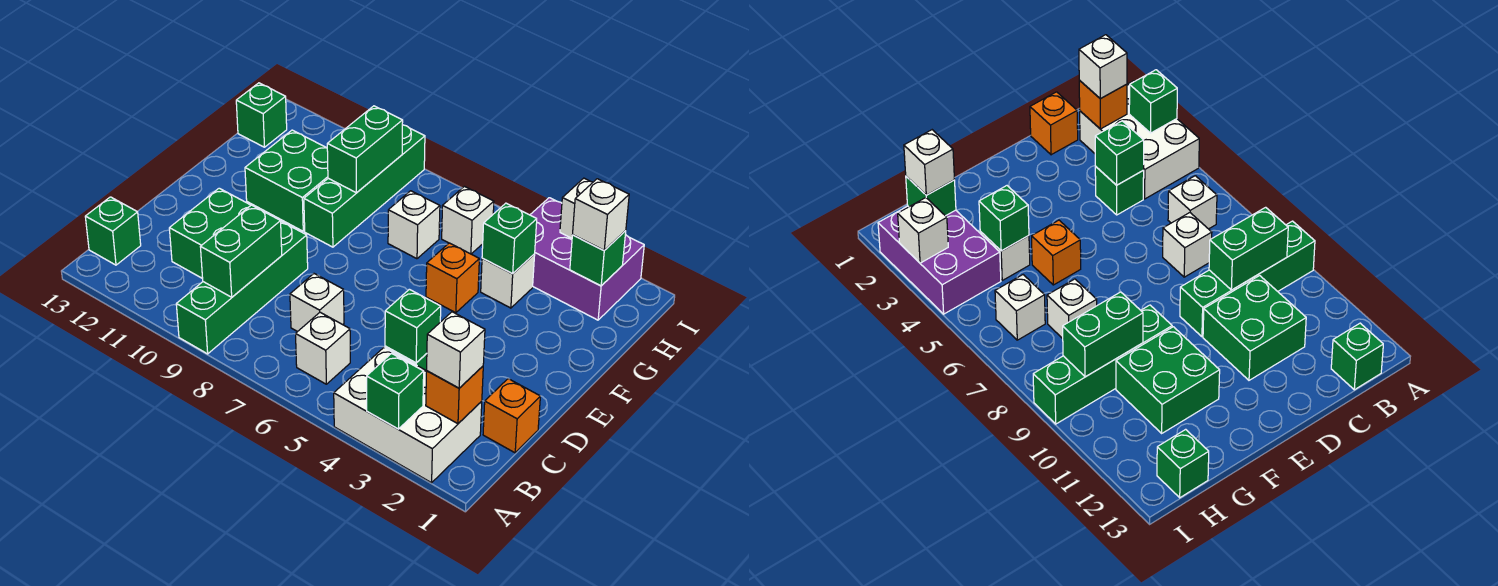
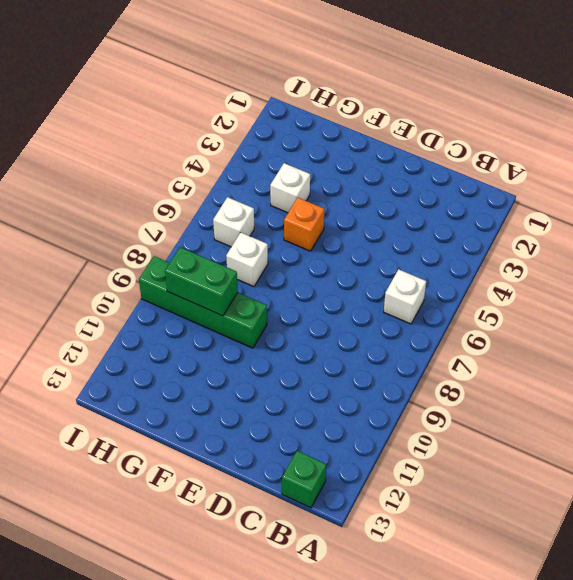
none -> white 2x3 brick [334,348,482,483]
none -> green 1x4 brick [176,221,308,354]
none -> orange 1x1 brick [483,379,540,453]

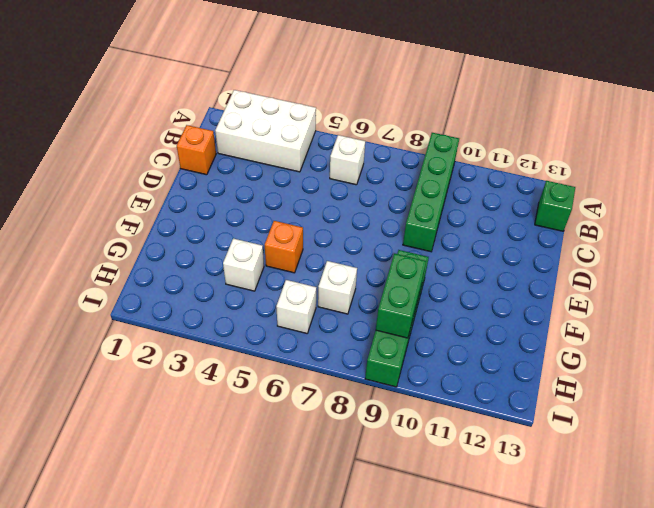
none -> green 1x1 brick [1095,167,1144,215]
none -> white 1x1 brick [290,274,344,332]
none -> green 2x2 brick [169,188,251,279]

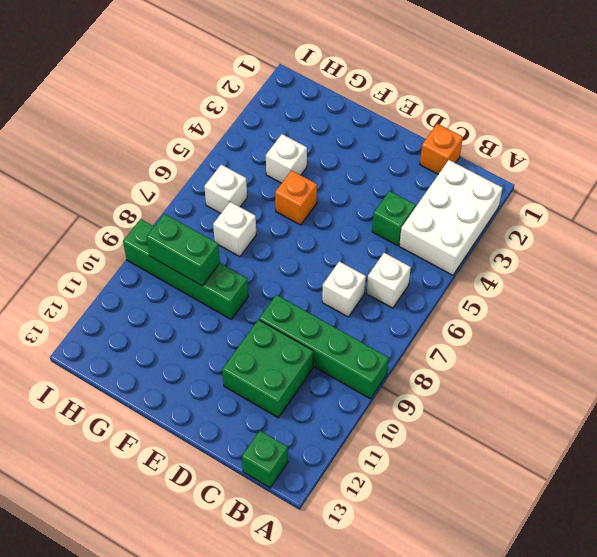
none -> green 2x2 brick [245,130,328,231]
none -> purple 2x3 brick [530,198,644,320]
none -> green 1x1 brick [236,83,287,147]

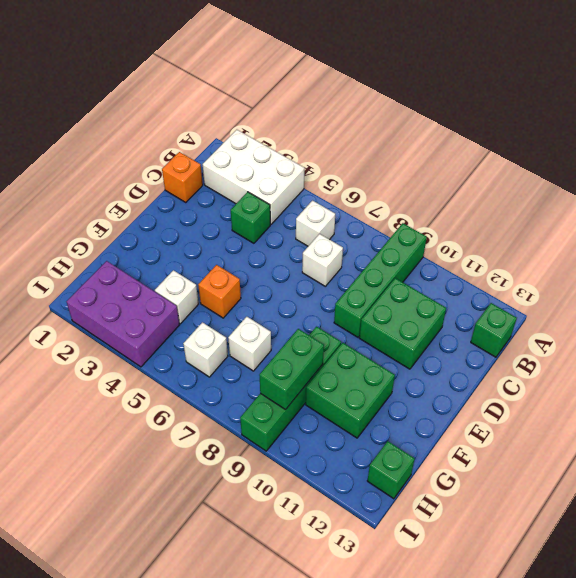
none -> green 1x1 brick [367,353,424,429]
none -> orange 1x1 brick [426,366,483,424]
none -> green 1x2 brick [201,205,282,297]

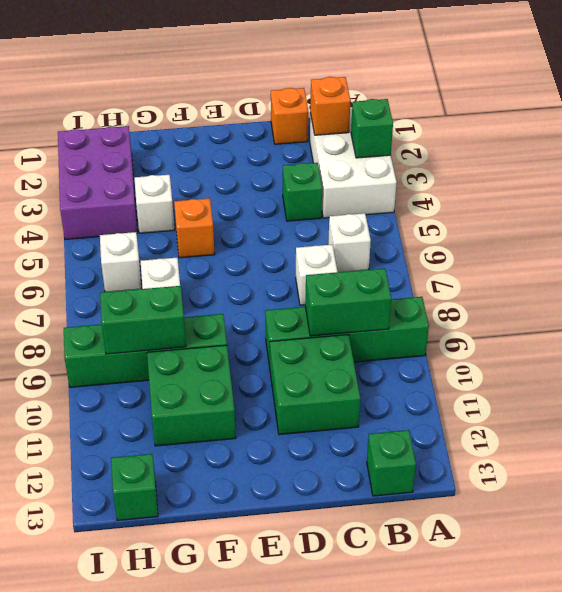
none -> green 1x1 brick [385,289,441,363]
none -> green 1x1 brick [482,203,537,274]
none -> green 1x1 brick [570,231,626,286]

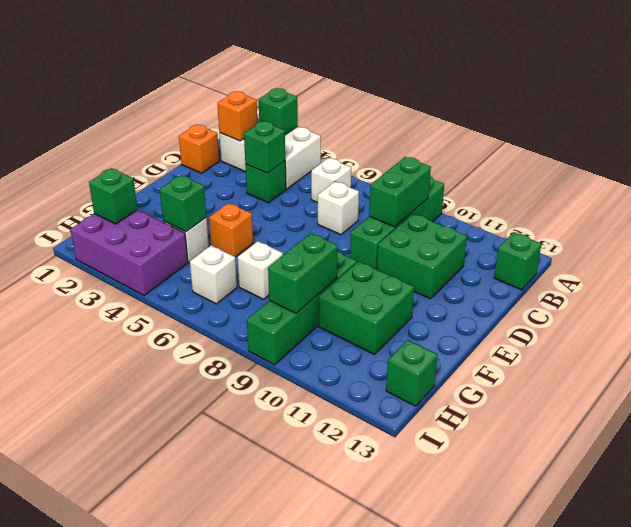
none -> white 1x1 brick [560,178,593,238]
none -> white 1x1 brick [427,312,485,388]
none -> white 1x1 brick [573,179,629,250]

